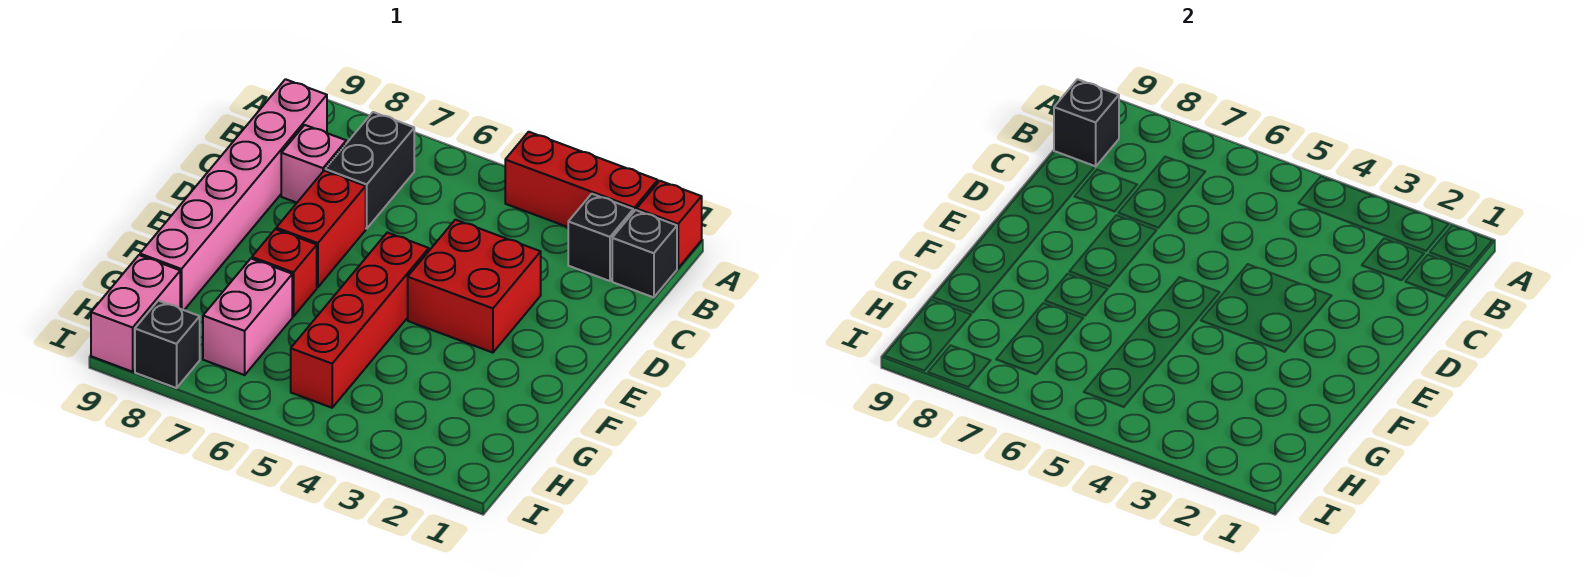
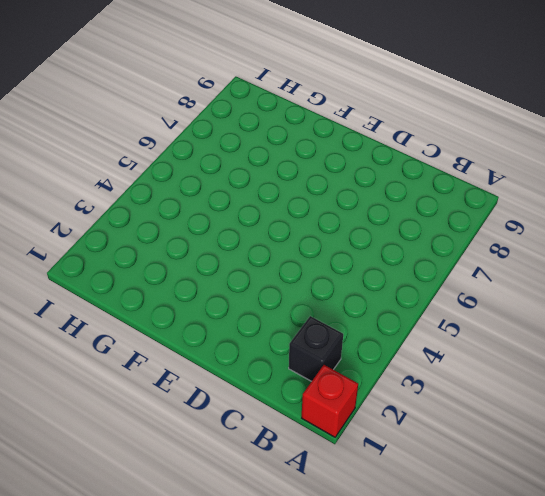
none -> red 1x3 brick [505,132,658,227]
none -> black 1x1 brick [612,210,677,297]
none -> black 1x2 brick [325,112,414,229]

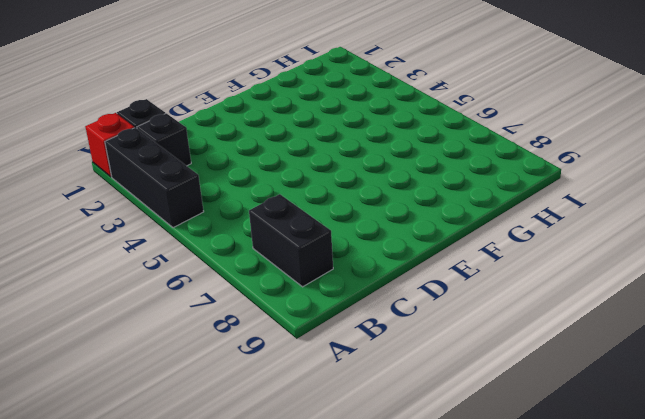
black 1x3 brick [105,128,204,228] -> red 1x3 brick [505,132,658,227]
black 1x2 brick [249,194,333,287] -> black 1x2 brick turned to [325,112,414,229]
none -> pink 1x6 brick [140,79,327,310]
none -> pink 1x1 brick [281,125,346,203]
none -> red 2x2 brick [408,220,541,353]

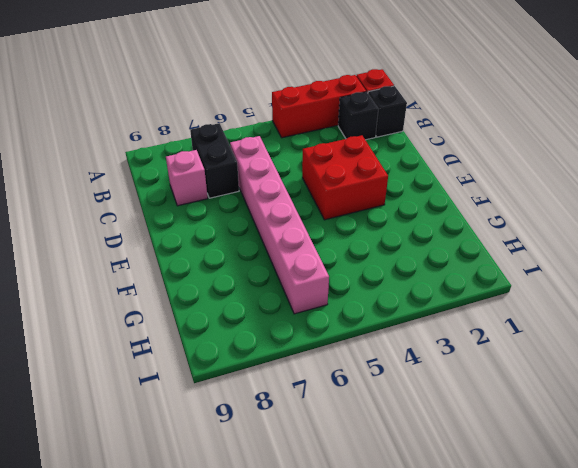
pink 1x6 brick [230,136,329,314] -> pink 1x6 brick moved to [140,79,327,310]
none -> red 1x2 brick [276,171,366,287]
none -> red 1x4 brick [291,233,429,408]
none -> red 1x1 brick [252,229,317,317]

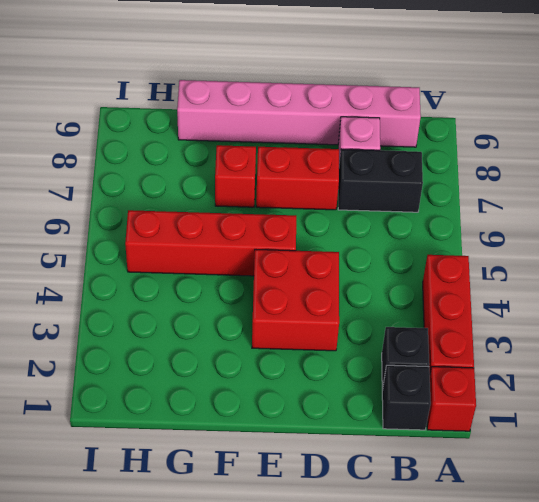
none -> pink 1x2 brick [203,259,292,375]
none -> pink 1x2 brick [91,255,180,372]
none -> black 1x1 brick [135,301,200,388]

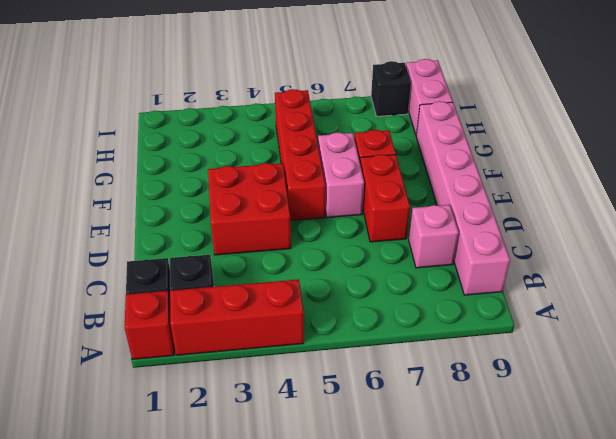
pink 1x2 brick [318,132,364,218] -> pink 1x2 brick moved to [203,259,292,375]
none -> black 1x2 brick [325,112,414,229]
none -> black 1x1 brick [1054,79,1119,167]

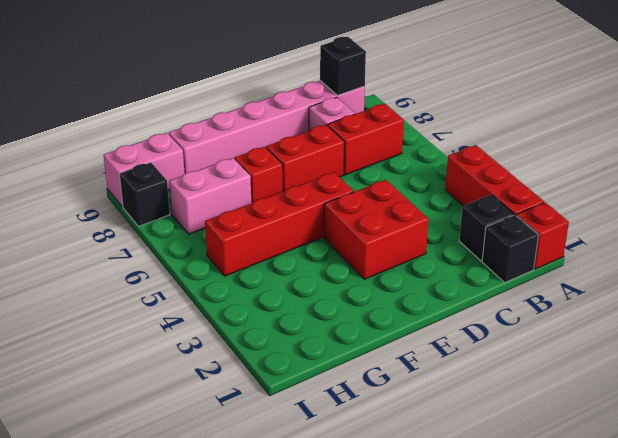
red 1x2 brick [328,104,404,175] -> black 1x2 brick [325,112,414,229]

